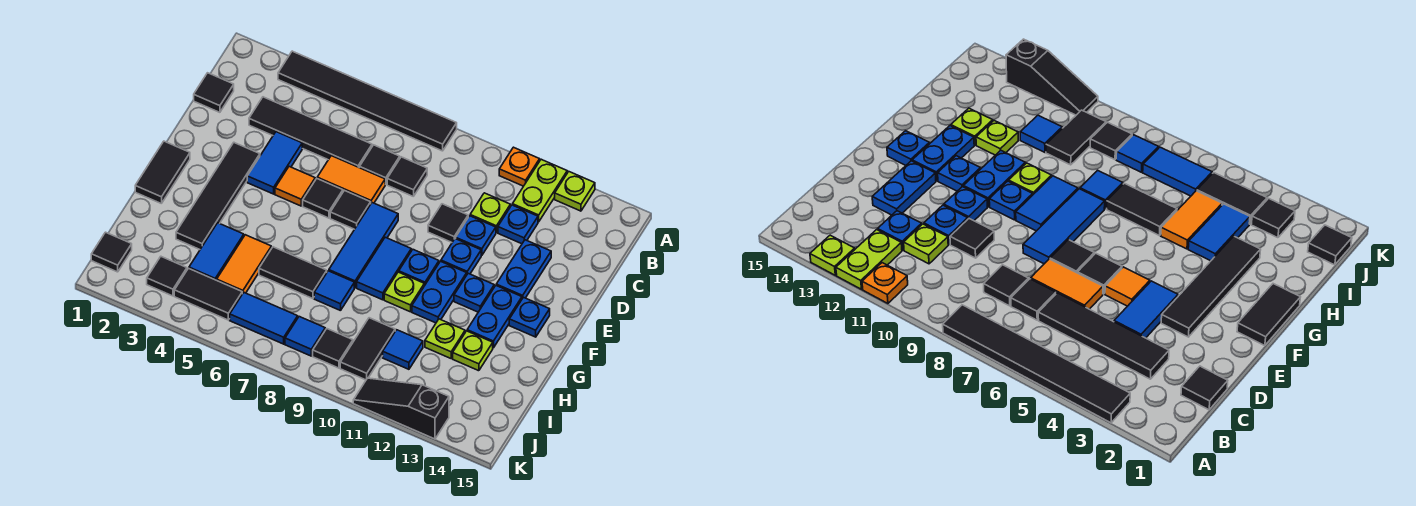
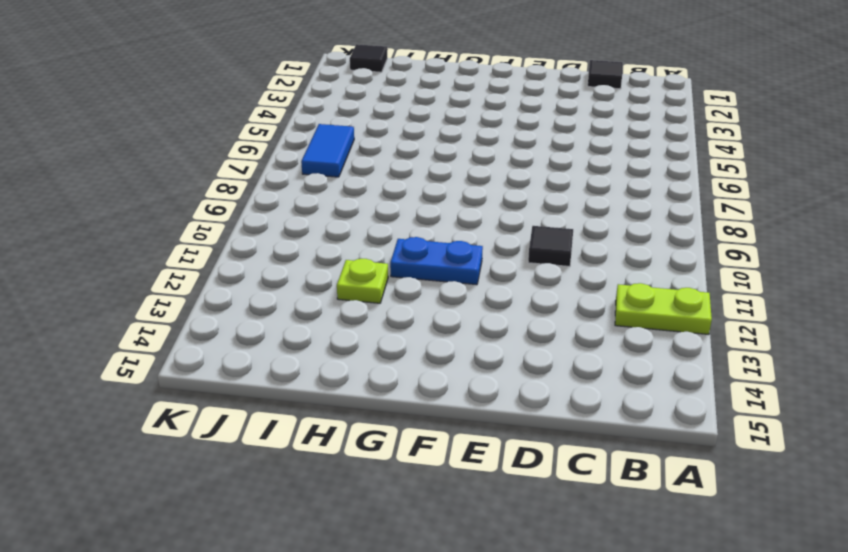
none -> black 1x6 tile [278,51,457,151]
none -> orange 1x1 plate [499,147,540,186]
none -> lime 1x1 plate [555,172,595,211]
none -> black 1x4 tile [249,97,372,168]

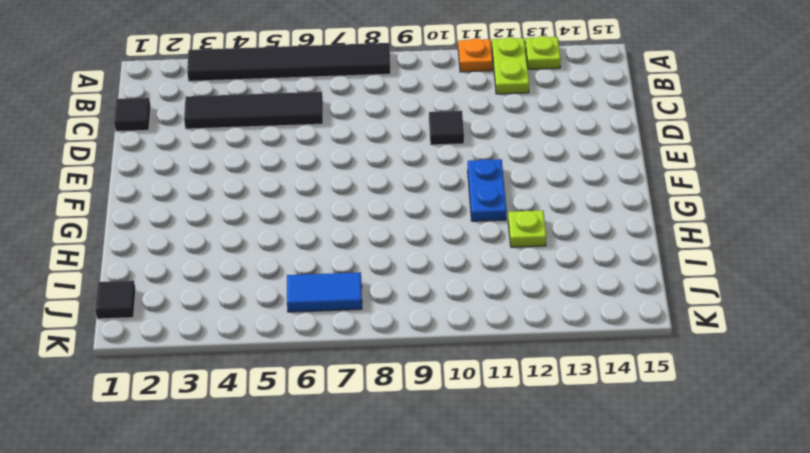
none -> black 1x1 tile [360,145,400,185]
none -> black 1x1 tile [387,157,427,197]
none -> lime 1x1 plate [470,193,510,233]
none -> blue 1x1 plate [498,205,538,244]

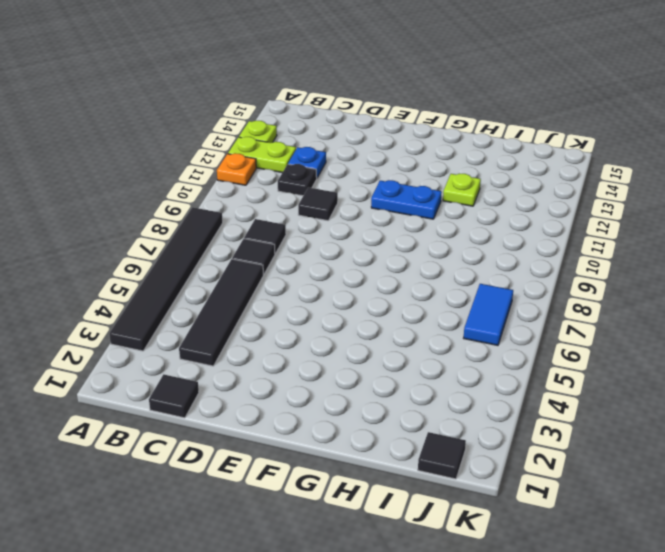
black 1x1 plate [278,164,317,196] -> lime 1x1 plate [470,193,510,233]
none -> blue 1x2 tile [247,132,302,194]
none -> orange 1x2 tile [317,156,385,203]
none -> blue 1x1 plate [456,216,496,255]
none -> blue 1x2 plate [496,240,551,299]

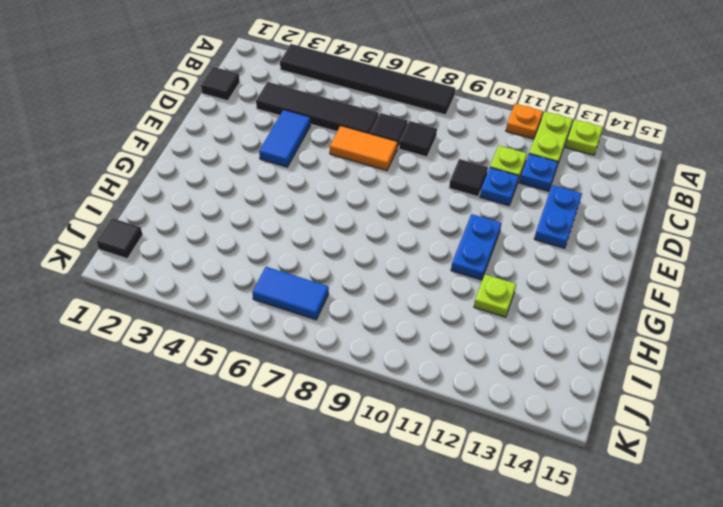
none -> black 1x4 tile [176,143,260,249]
none -> orange 1x1 tile [275,167,315,206]
none -> black 1x1 tile [303,179,343,218]
none -> black 1x1 tile [330,190,371,229]

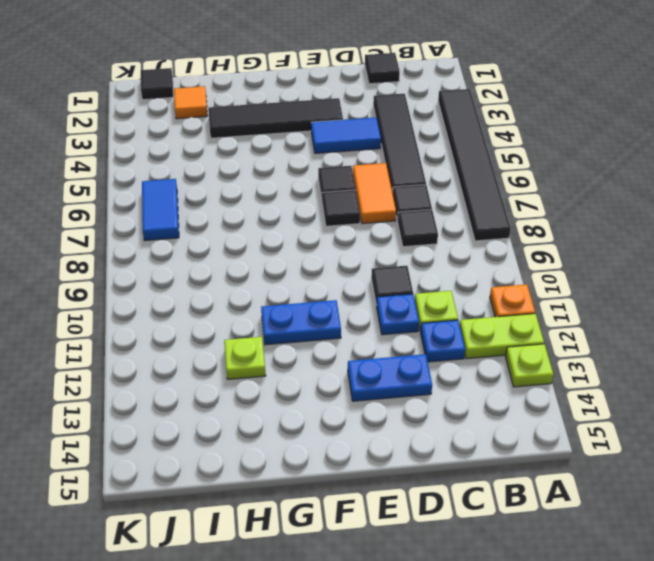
orange 1x1 tile [174,86,207,119] -> orange 1x1 tile moved to [275,167,315,206]
none -> blue 1x3 tile [329,203,398,288]
none -> blue 1x1 plate [441,239,481,274]
none -> black 1x2 tile [135,141,190,204]
none -> blue 1x2 tile [357,237,411,300]

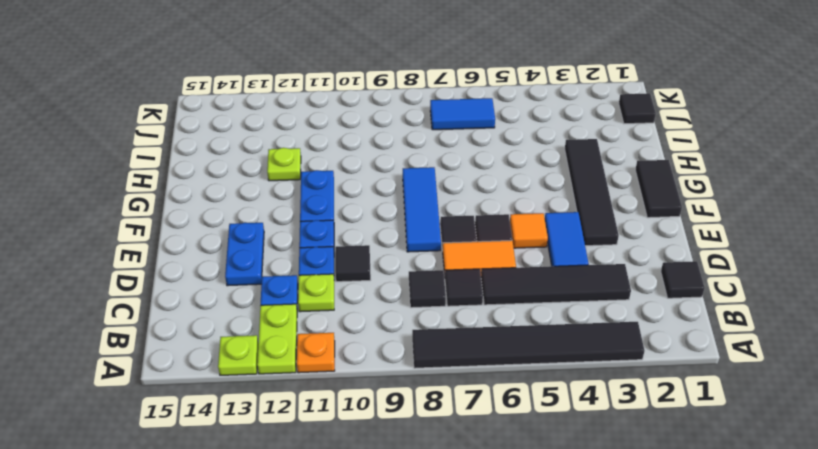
none -> blue 1x2 tile [357,237,411,300]
none -> blue 1x1 plate [399,250,439,286]
none -> blue 1x1 plate [454,273,494,312]
none -> blue 1x2 plate [467,286,522,348]

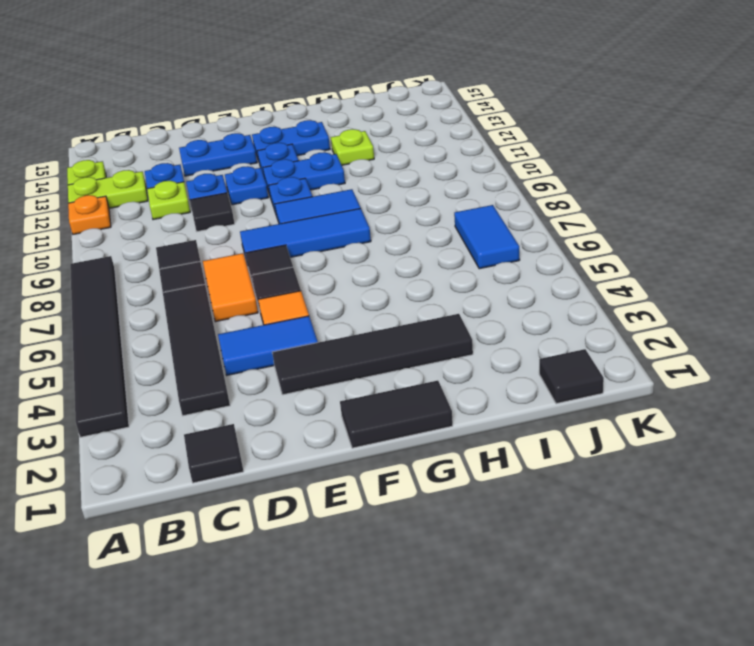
none -> blue 1x1 plate [509,297,550,337]
none -> lime 1x1 plate [384,272,424,312]
none -> blue 1x2 tile [189,223,244,280]
none -> orange 1x2 tile [217,235,271,294]

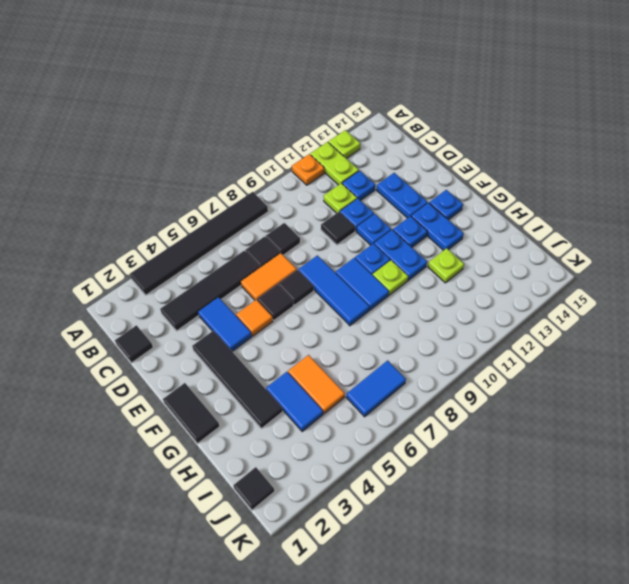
none -> black 1x2 tile [259,247,327,299]
none -> blue 1x1 tile [314,271,354,311]
none -> lime 1x1 plate [453,331,493,371]
none -> black 1x2 tile [340,318,395,380]

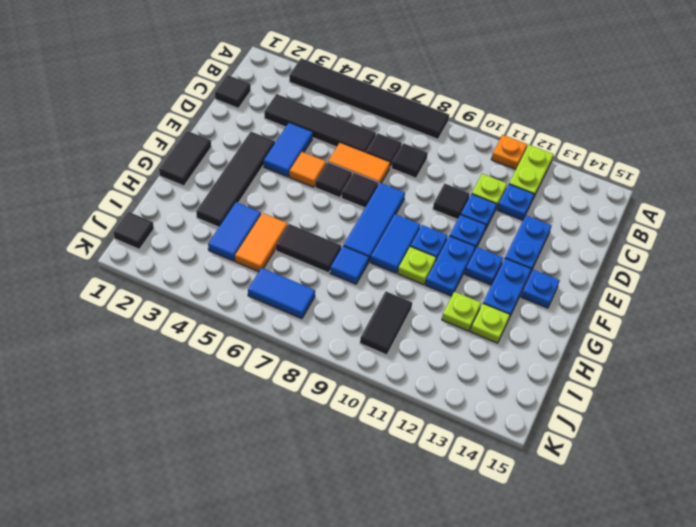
none -> lime 1x1 plate [555,172,595,211]
none -> blue 1x1 tile [383,330,423,369]
none -> black 1x1 tile [147,257,187,296]
none -> black 1x2 tile [174,268,242,320]

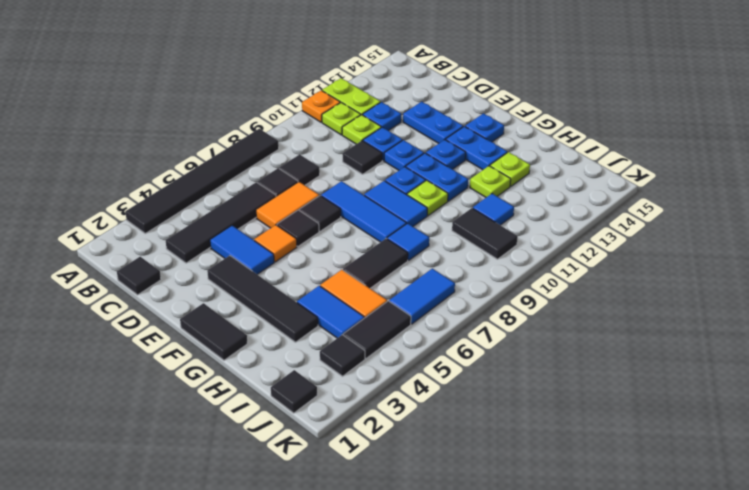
lime 1x1 plate [322,102,361,135] -> lime 1x1 plate moved to [555,172,595,211]
none -> blue 1x1 tile [285,317,325,356]
none -> black 1x1 tile [313,329,353,368]
none -> black 1x3 slope [353,378,449,439]

